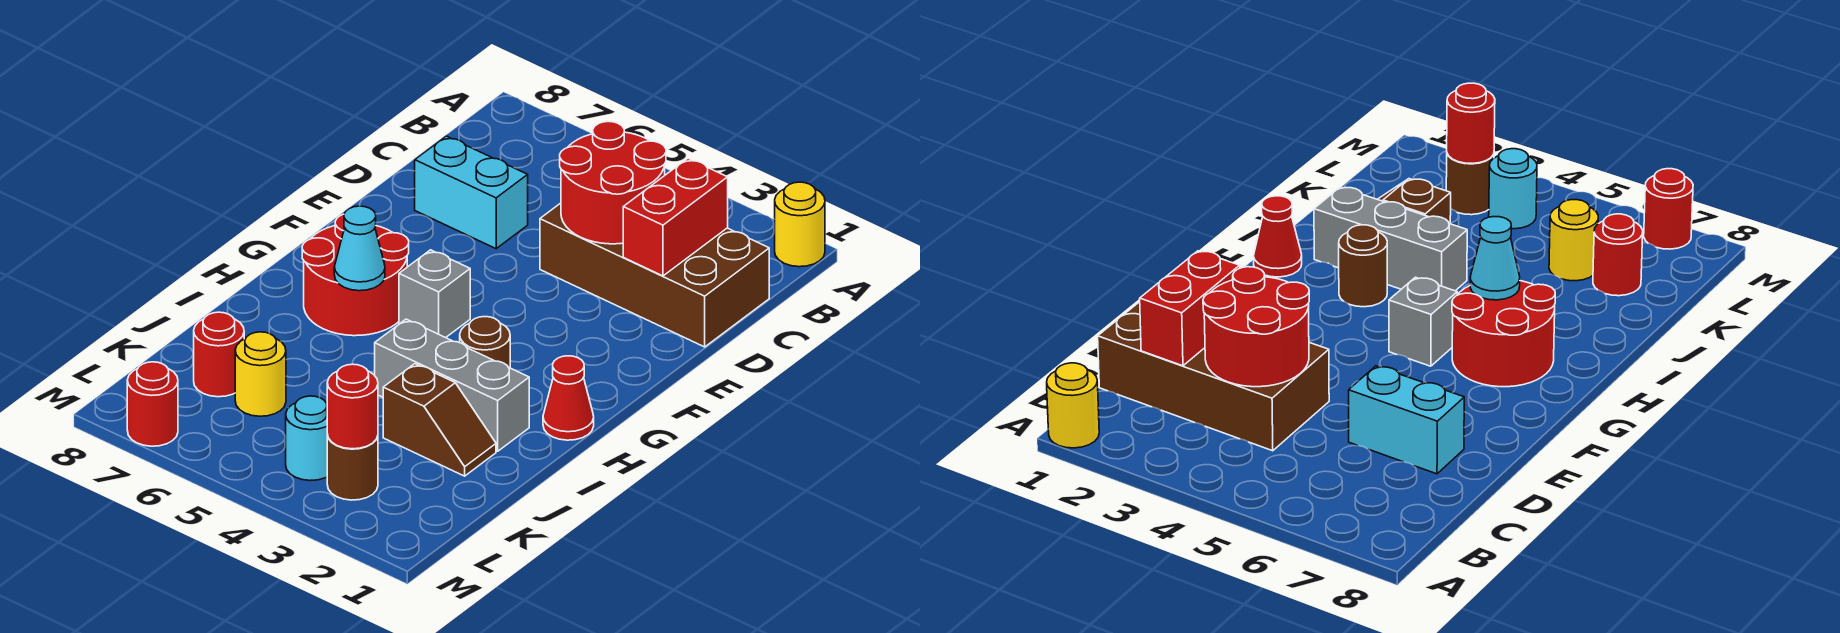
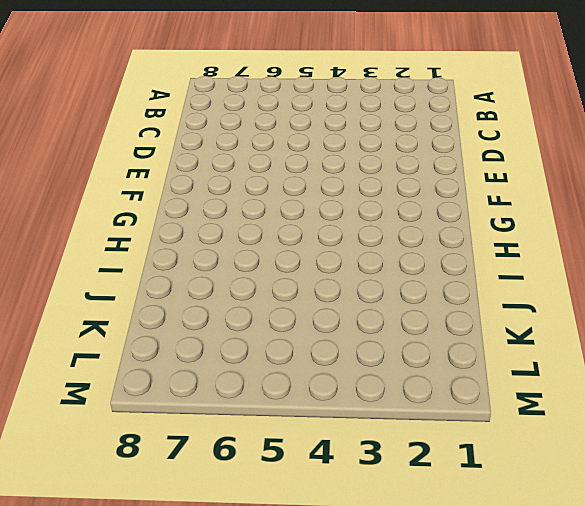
none -> yellow 1x1 round brick [775,182,825,267]
none -> brown 2x4 brick [540,203,769,347]
none -> cyan 1x2 brick [415,136,528,249]

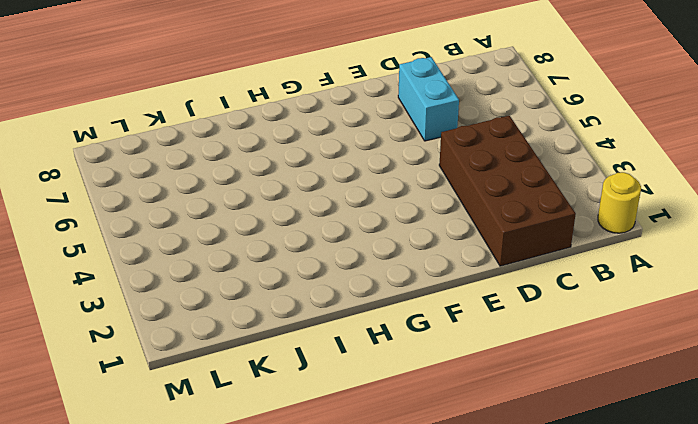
none -> grey 1x1 brick [399,250,470,338]
none -> red 2x2 round brick [302,214,409,336]
none -> red 1x1 cone [543,356,594,440]

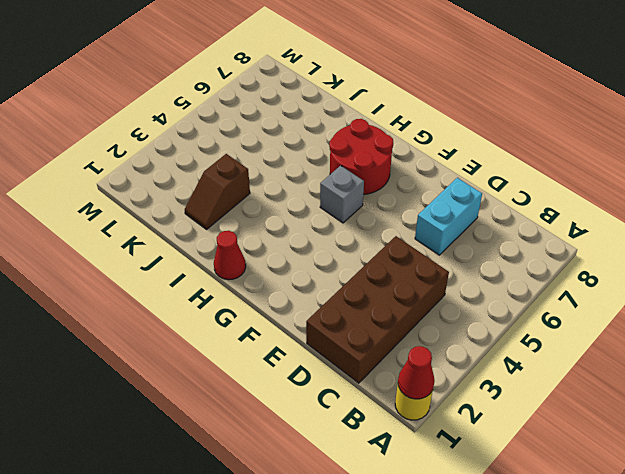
red 1x1 cone [398,346,435,399] -> none
none -> brown 1x1 round brick [460,317,510,368]
none -> grey 1x3 brick [375,319,529,451]
none -> yellow 1x1 round brick [235,332,286,416]

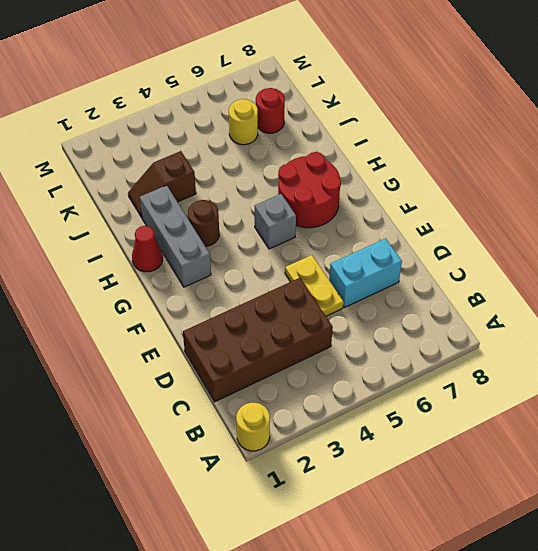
yellow 1x2 plate [285,255,344,316] -> none
grey 1x3 brick [140,185,211,287] -> grey 1x3 brick turned to [375,319,529,451]
none -> brown 1x1 round brick [327,434,378,500]
none -> cyan 1x1 round brick [286,396,327,480]
none -> red 1x1 round brick [127,362,178,446]

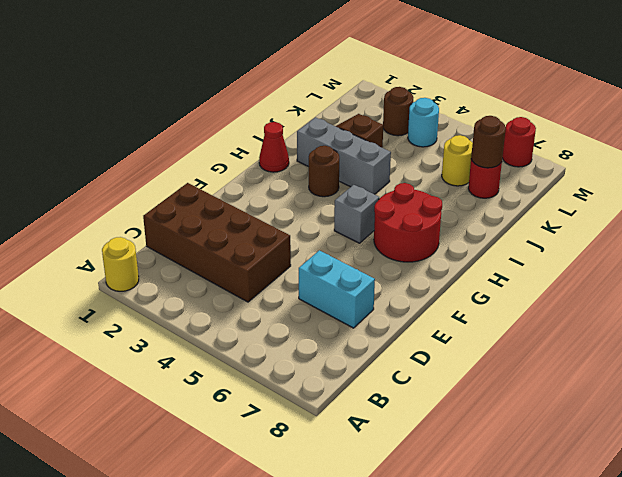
brown 1x1 round brick [471,116,506,168] -> none
none -> red 1x2 brick [623,158,728,276]
none -> red 2x2 round brick [560,121,666,244]
none -> cyan 1x1 cone [334,206,385,291]

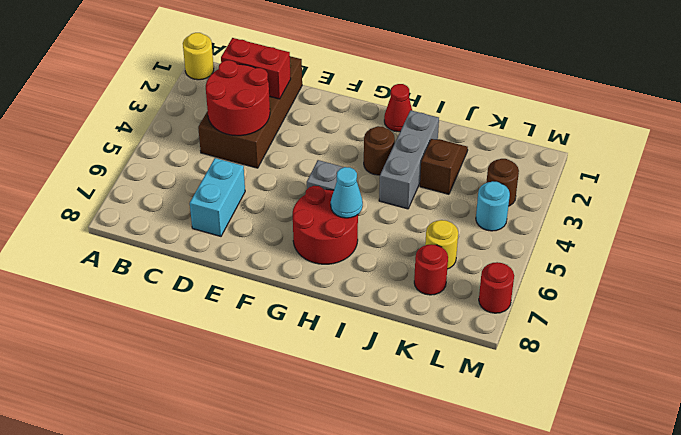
none -> red 1x1 round brick [327,364,378,449]

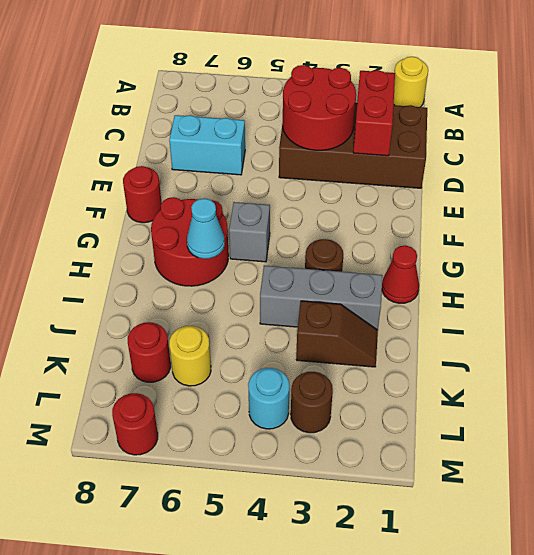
red 1x1 round brick [123,166,162,223] -> red 1x1 round brick moved to [327,364,378,449]

